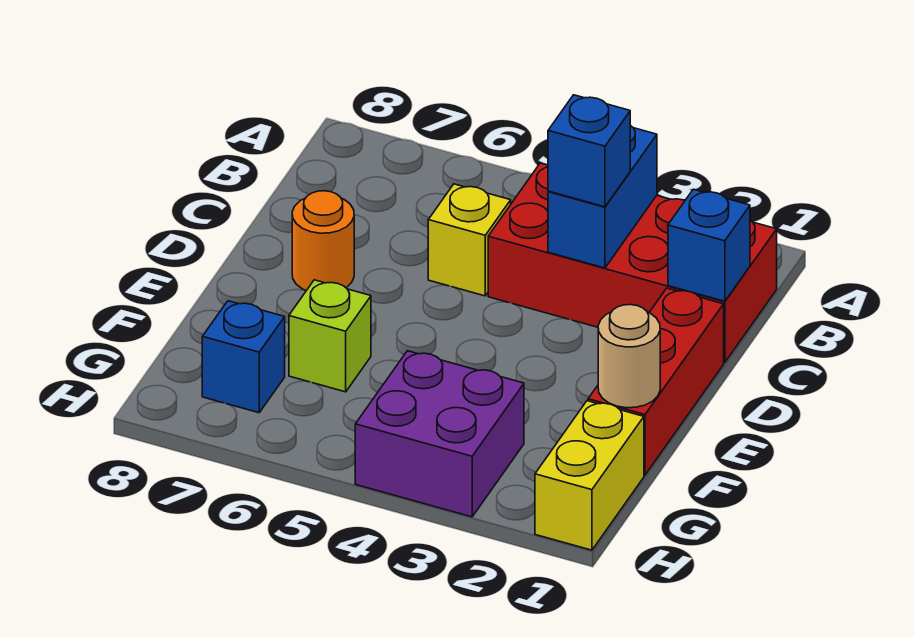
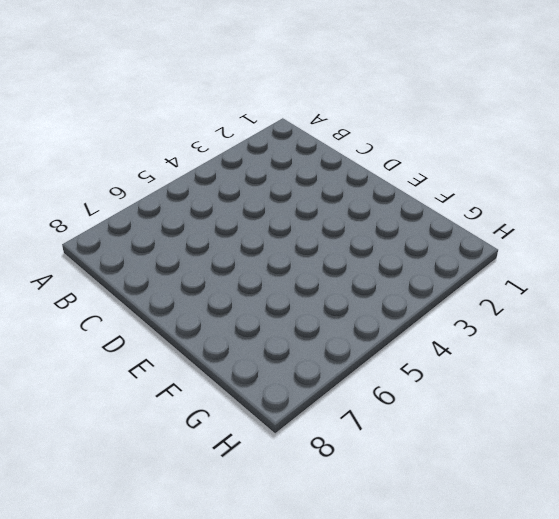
none -> red 2x4 brick [488,163,777,363]
none -> yellow 1x1 brick [428,184,511,296]
none -> red 1x3 brick [588,288,724,475]

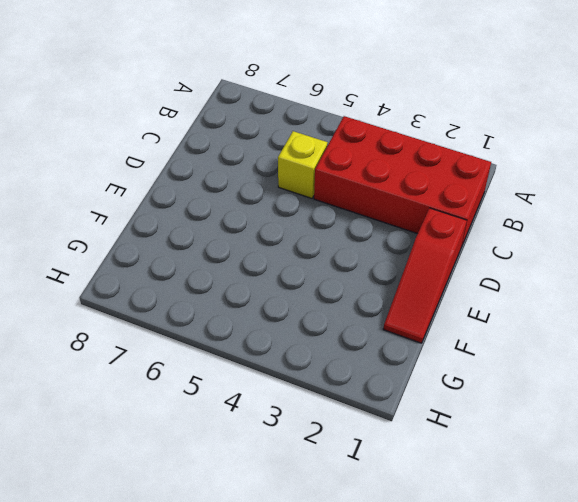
red 1x3 slope [383,208,467,343] -> red 1x3 brick [588,288,724,475]
none -> orange 1x1 round brick [292,191,354,291]
none -> lime 1x1 brick [289,280,371,392]
none -> yellow 1x2 brick [535,401,644,550]

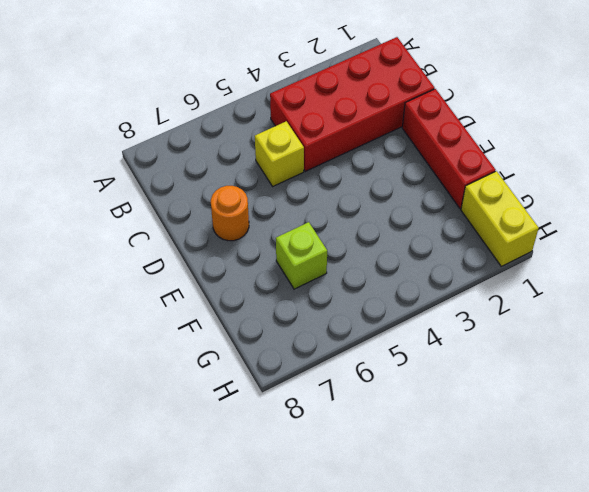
none -> purple 2x2 brick [355,351,524,517]
none -> blue 1x1 brick [202,301,285,413]
none -> blue 1x2 brick [548,125,657,268]

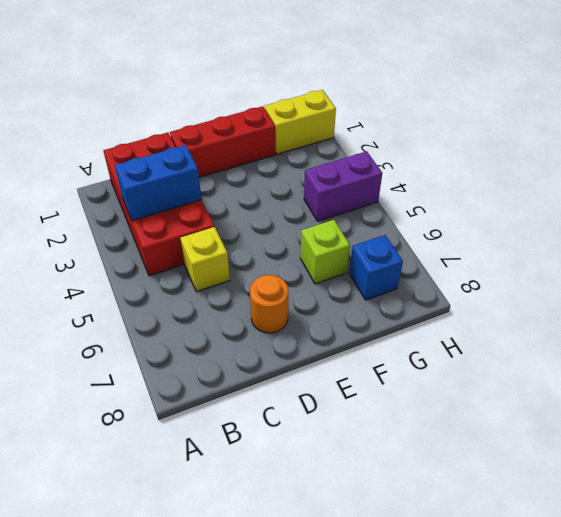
purple 1x2 brick [304,151,382,221] -> purple 2x2 brick [355,351,524,517]
none -> blue 1x1 brick [668,189,750,301]
none -> tan 1x1 round brick [598,305,660,408]
none -> blue 1x1 brick [548,95,630,207]

